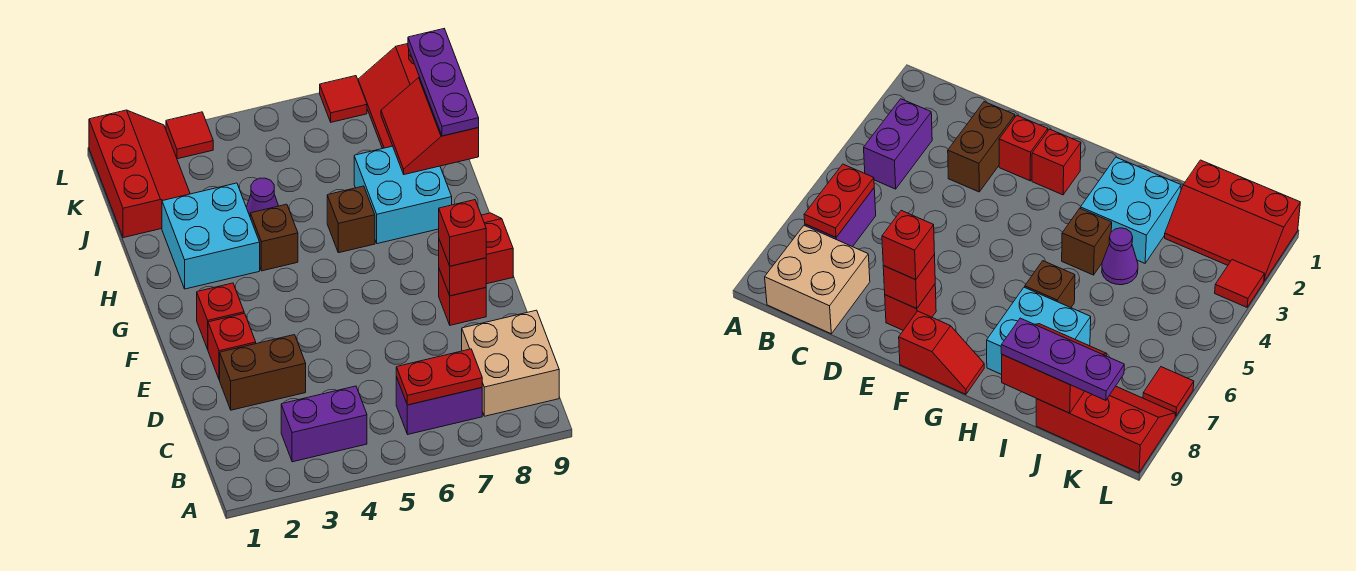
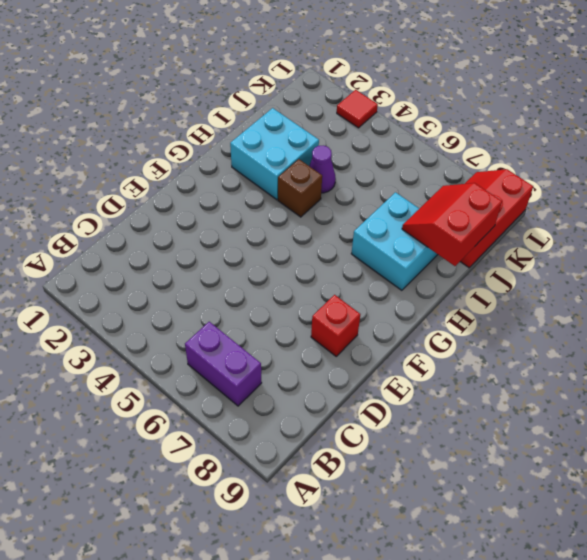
none -> purple 1x2 brick [281,386,367,462]
none -> tan 2x2 brick [462,310,559,416]
none -> brown 1x2 brick [220,335,306,410]

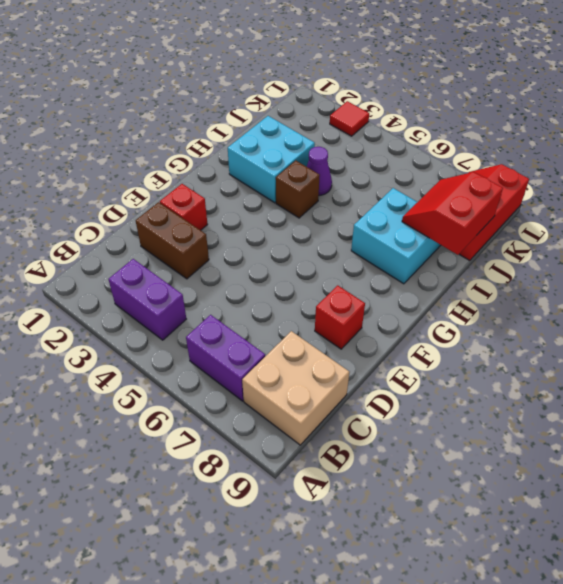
none -> red 1x1 brick [197,283,244,349]
none -> red 1x2 slope [481,213,513,284]
none -> brown 1x1 brick [327,186,375,253]

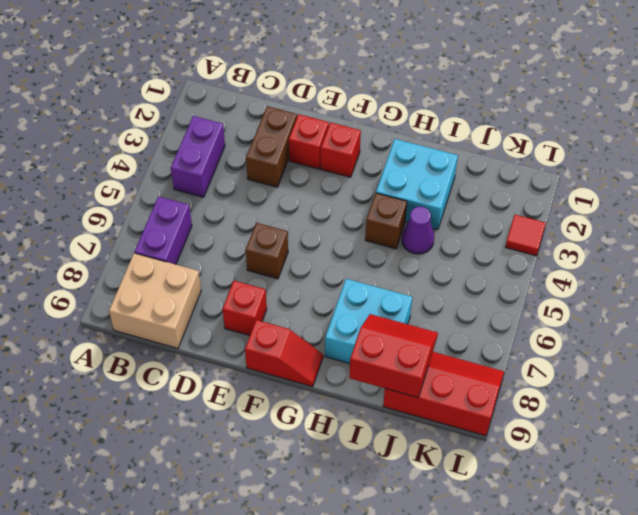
brown 1x1 brick [245,223,288,279] -> brown 1x1 brick moved to [327,186,375,253]
none -> red 2x3 slope [89,110,190,238]
none -> red 1x1 tile [320,76,367,122]
none -> red 1x2 plate [396,349,482,405]

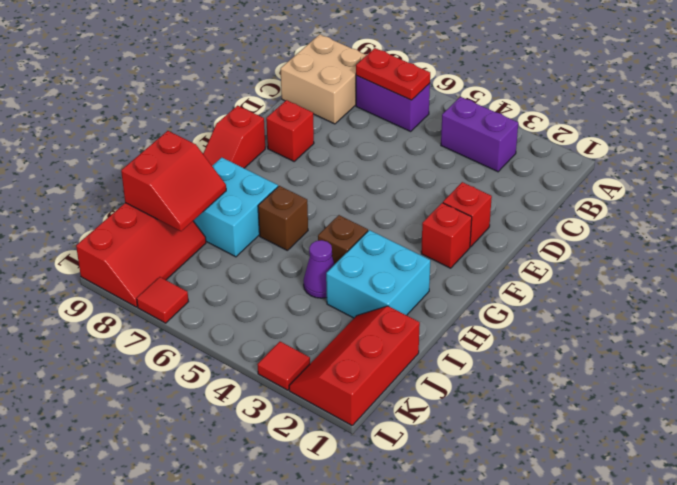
none -> brown 1x2 brick [220,335,306,410]
none -> red 1x1 brick [439,240,486,296]
none -> red 1x1 brick [439,200,486,266]

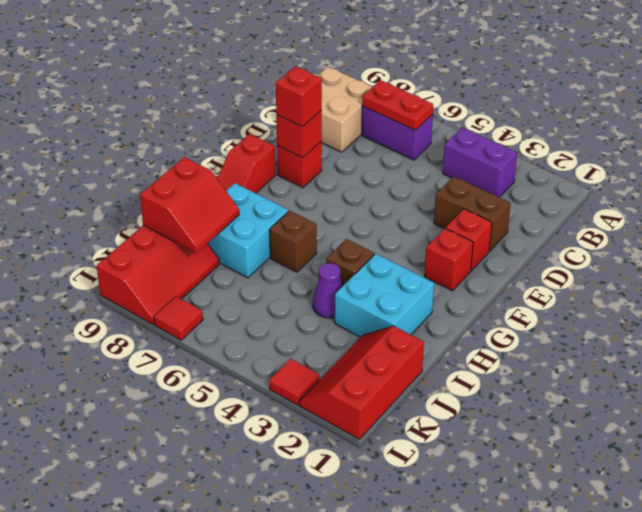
none -> purple 1x3 plate [408,29,479,136]

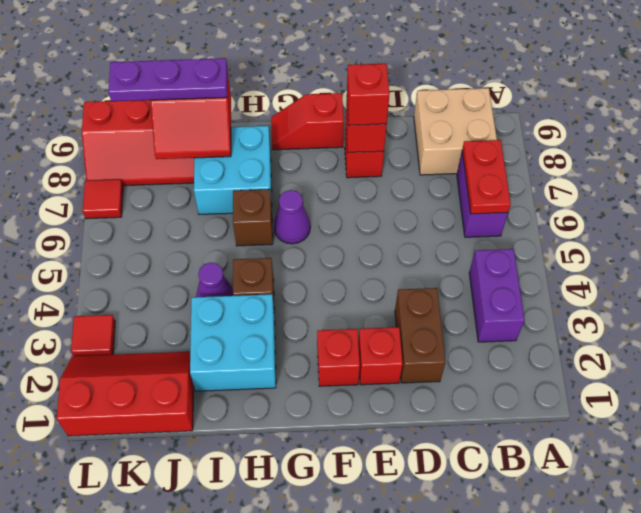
purple 1x1 cone [274,190,310,244] -> none

